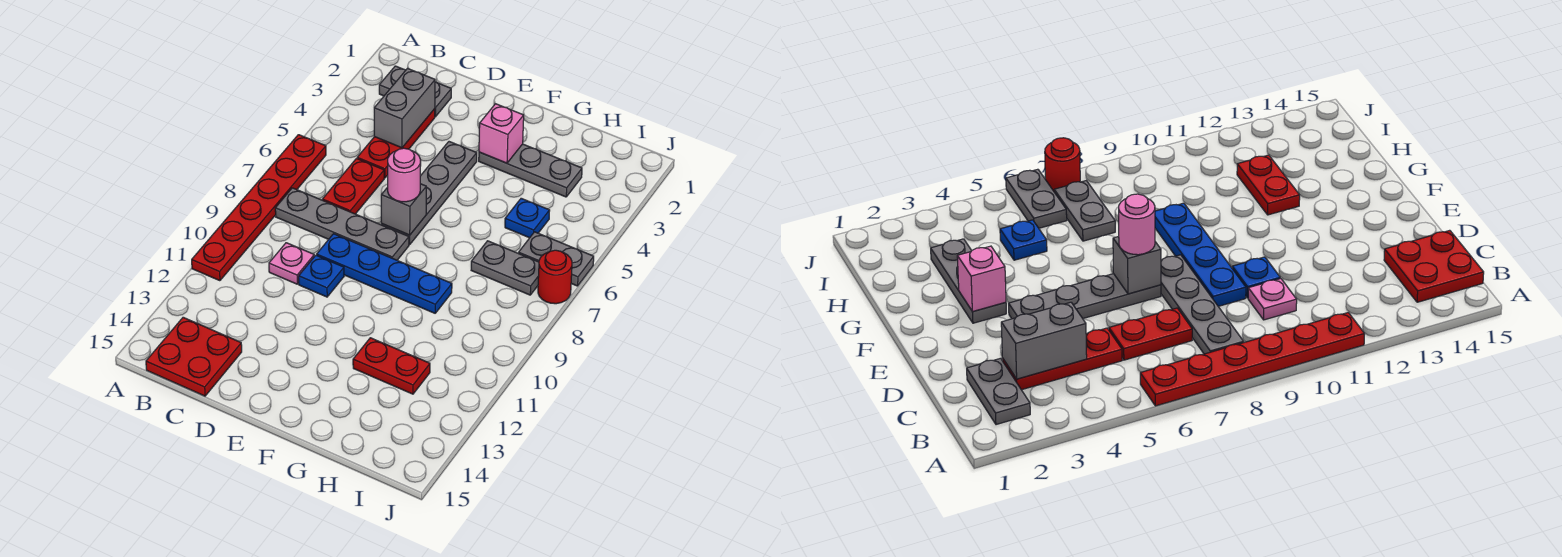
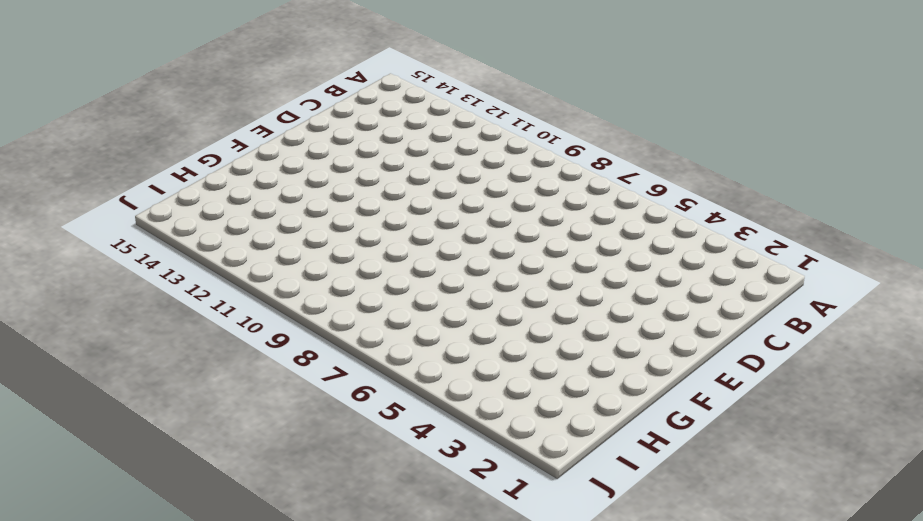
none -> red 1x6 plate [192,135,326,281]
none -> grey 1x2 plate [379,66,451,117]
none -> grey 1x4 plate [275,188,409,260]

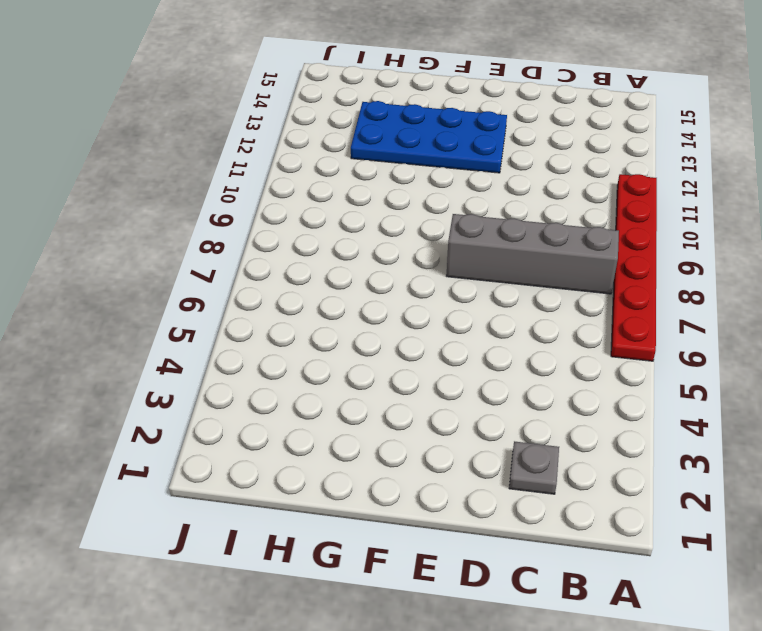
grey 1x4 brick [447,214,619,294] -> grey 1x4 plate [275,188,409,260]
grey 1x1 plate [509,441,559,494] -> grey 1x2 plate [379,66,451,117]
blue 2x4 plate [351,101,507,173] -> red 1x2 plate [353,338,430,394]
none -> red 2x2 plate [146,317,242,396]
none -> red 1x3 plate [357,109,435,178]
none -> red 1x2 plate [322,159,384,214]

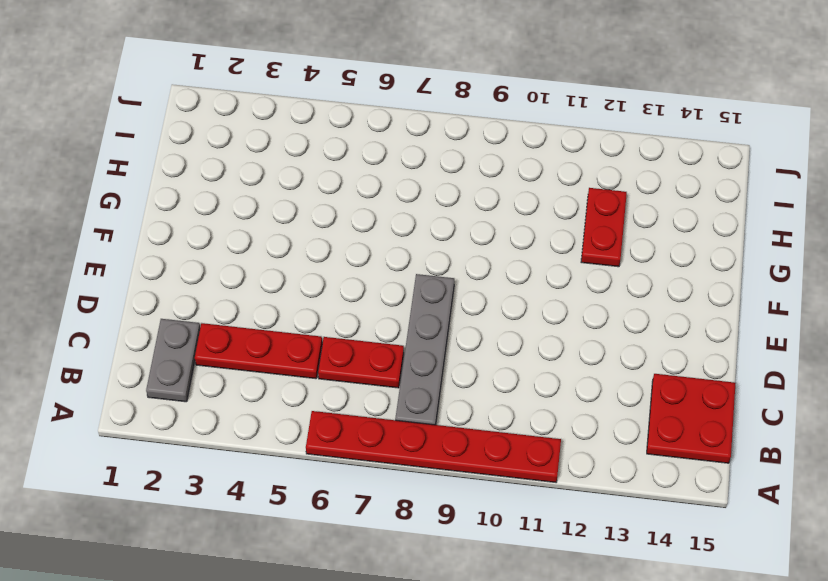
none -> pink 1x1 plate [269,243,314,284]
none -> blue 1x4 plate [317,234,452,313]
none -> blue 1x1 plate [299,255,344,297]

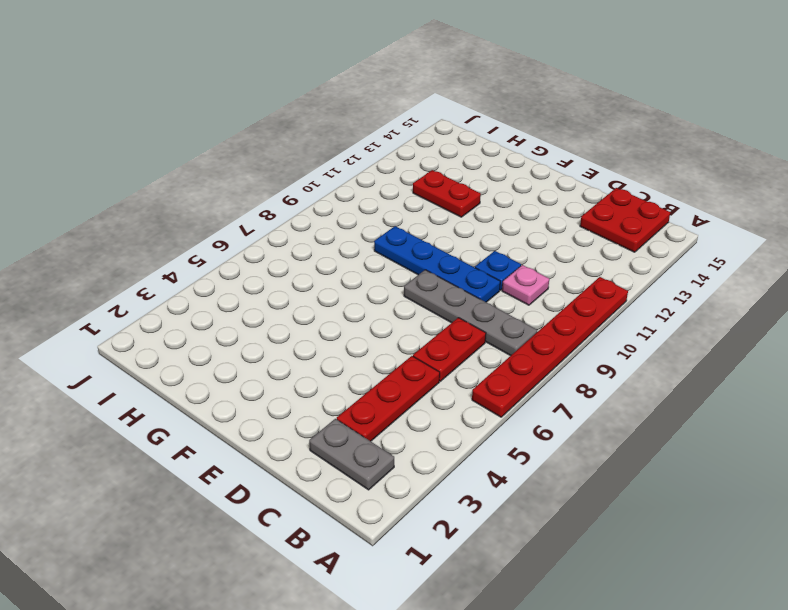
none -> grey 1x4 plate [381,142,477,245]
none -> grey 1x3 plate [479,144,582,197]
none -> blue 1x1 plate [505,198,550,238]

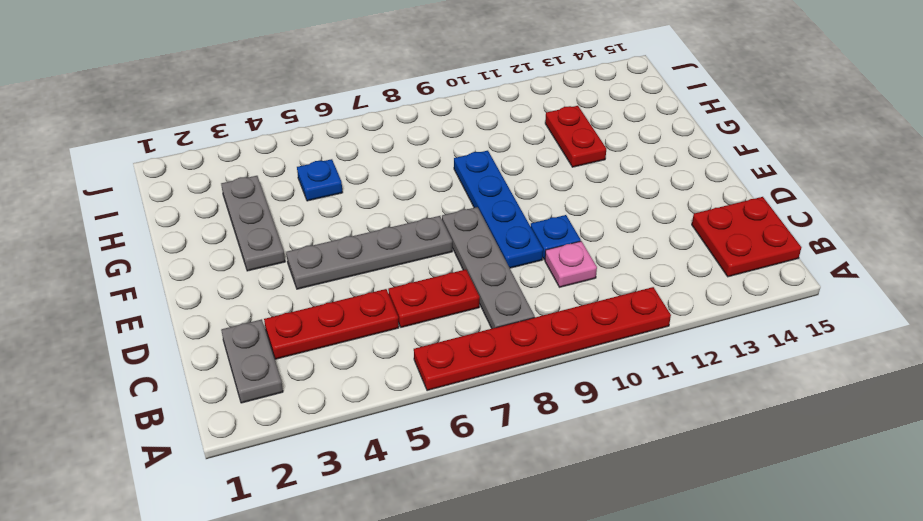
none -> grey 1x2 plate [471,241,539,295]
none -> grey 1x2 plate [519,232,594,286]
none -> red 1x1 round brick [538,250,572,304]

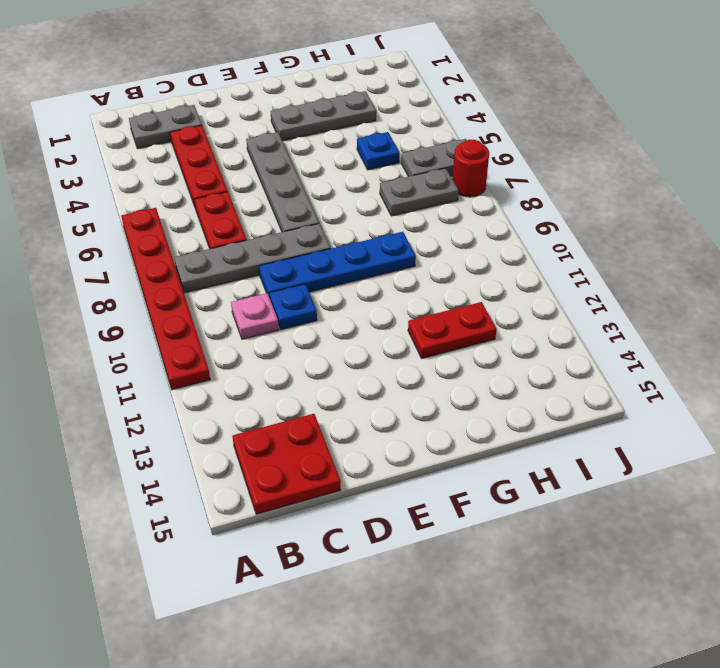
none -> grey 1x2 brick [374,68,435,148]
none -> grey 1x1 brick [381,184,426,235]
none -> pink 1x1 brick [479,104,524,163]

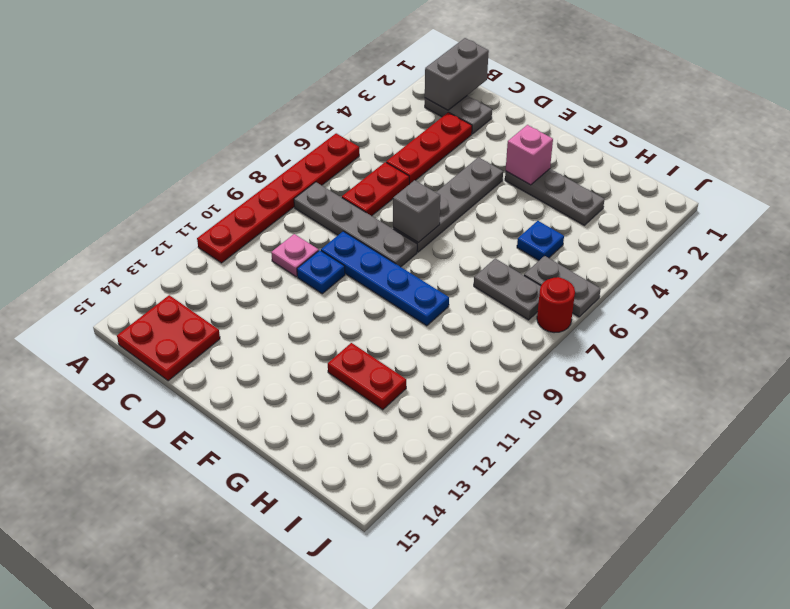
grey 1x2 brick [425,38,489,110] -> grey 1x2 brick moved to [374,68,435,148]
none -> pink 1x1 round brick [388,148,421,202]

